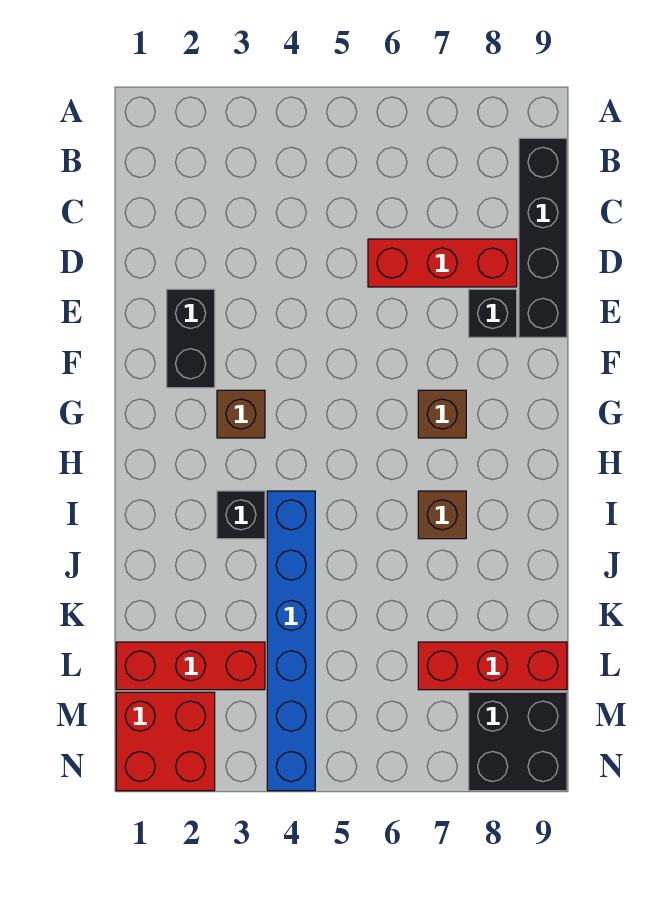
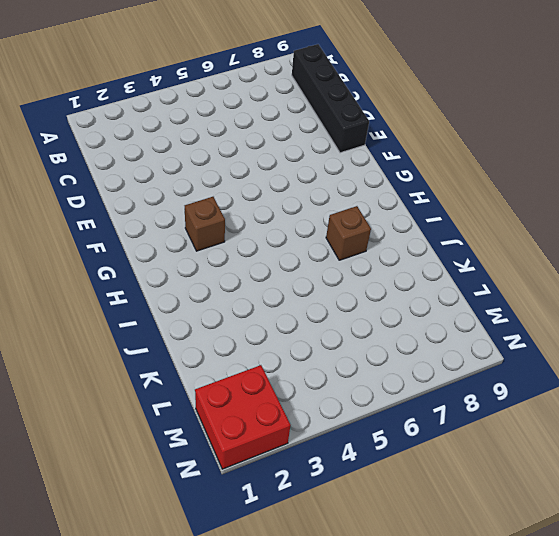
none -> red 1x3 brick [368,239,517,287]
none -> black 1x2 brick [167,289,215,388]
none -> black 1x1 brick [469,289,517,337]

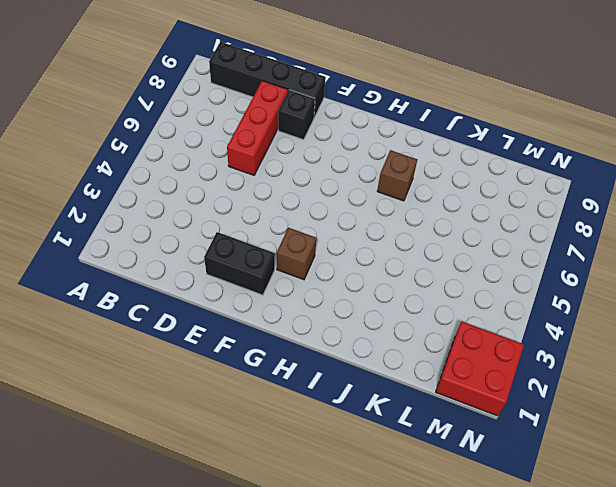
none -> brown 1x1 brick [418,390,466,438]
none -> black 1x1 brick [217,491,265,539]
none -> blue 1x6 brick [267,491,315,791]

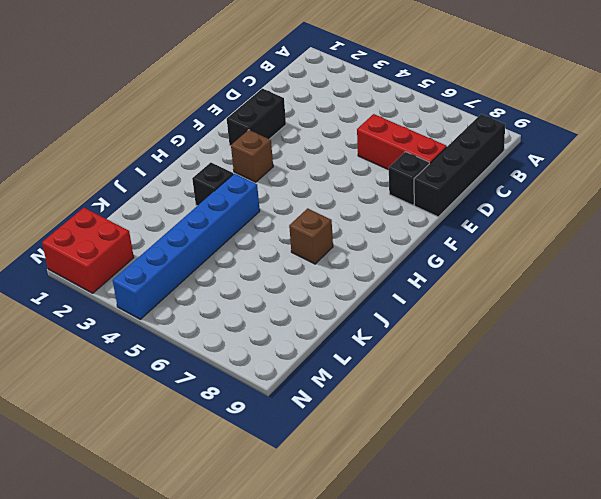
none -> brown 1x1 brick [418,390,466,438]
none -> red 1x3 brick [116,642,265,690]
none -> red 1x3 brick [418,642,567,690]

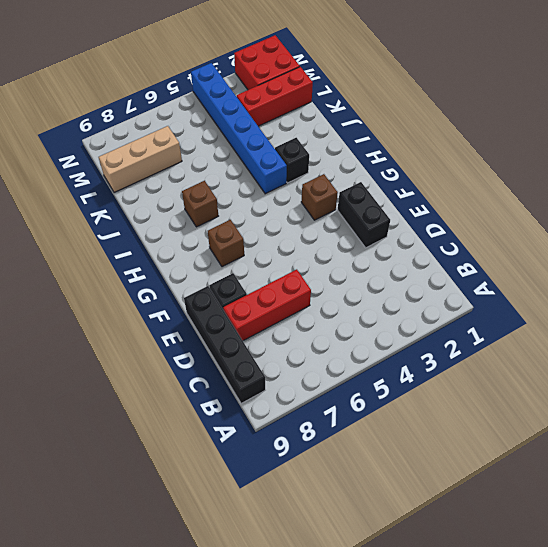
tan 1x3 brick [99,126,182,193] -> red 1x3 brick [418,642,567,690]
none -> black 2x2 brick [469,692,567,791]

